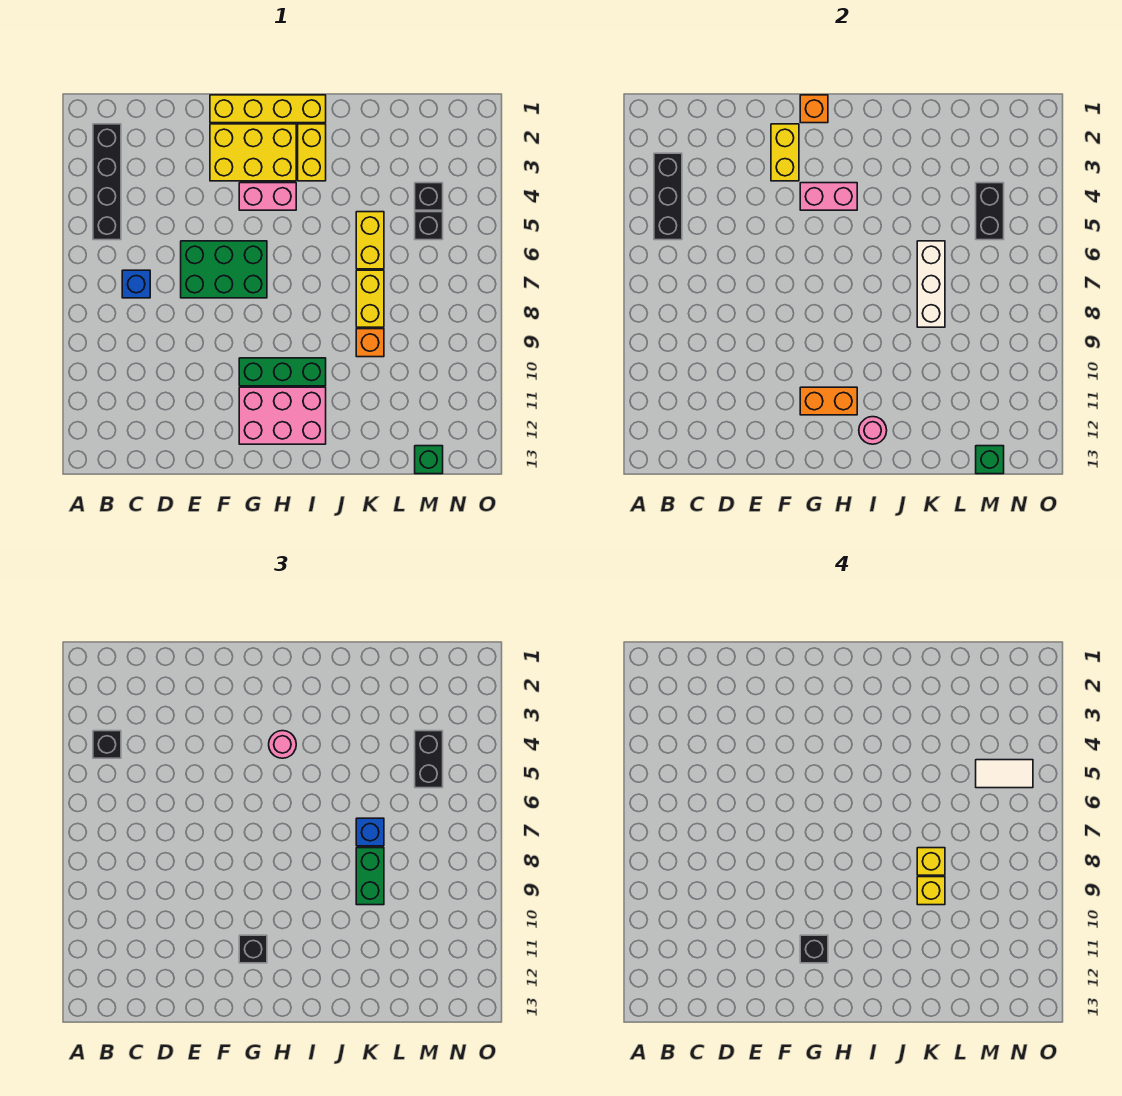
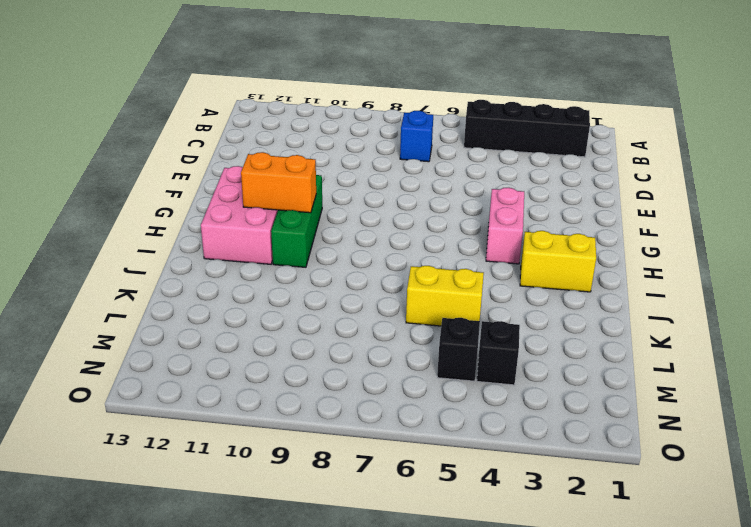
orange 1x2 brick [241,152,316,213] -> orange 1x2 brick turned to [800,387,857,415]
none -> green 2x3 brick [181,241,267,298]
none -> yellow 1x4 brick [210,95,326,123]
none -> yellow 2x3 brick [210,124,296,181]
none -> yellow 1x2 brick [356,270,384,327]

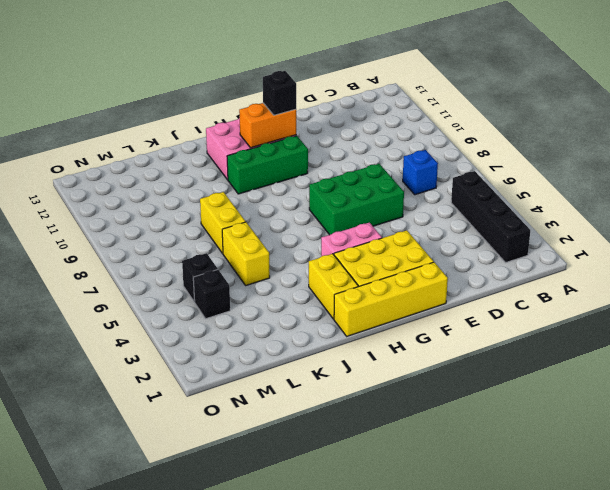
none -> orange 1x1 brick [356,329,384,357]
none -> green 1x1 brick [415,446,443,474]
none -> black 1x3 brick [654,153,682,240]
none -> yellow 1x2 brick [771,124,799,181]

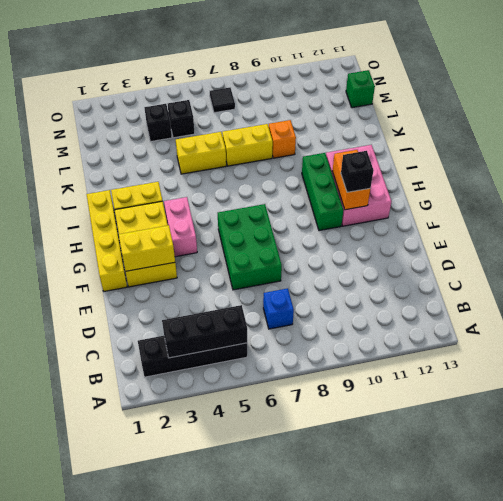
black 1x1 tile [210,88,235,113] -> none
none -> orange 1x1 brick [800,95,828,123]
none -> pink 1x2 brick [800,183,857,210]
none -> pink 1x1 round brick [859,417,887,444]
none -> white 1x3 brick [917,241,945,327]

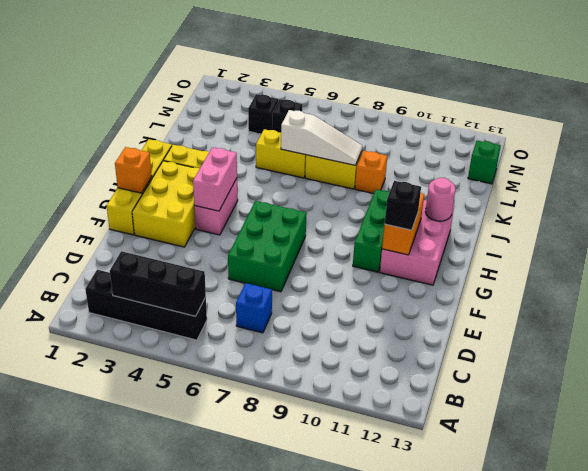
white 1x3 slope [281,110,362,165] -> white 1x3 brick [917,241,945,327]
none -> yellow 1x2 brick [771,124,799,181]
none -> black 1x2 brick [976,183,1004,240]
none -> green 1x1 brick [976,446,1004,474]
none -> black 1x1 brick [93,731,121,758]

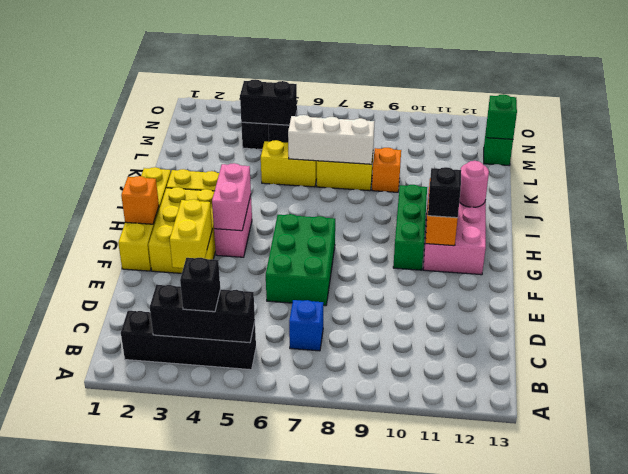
yellow 1x2 brick [170,199,212,268] -> yellow 1x2 brick turned to [771,124,799,181]
none -> pink 1x1 round brick [269,731,296,758]
none -> blue 1x1 brick [356,818,384,846]
none -> green 1x2 brick [356,848,384,905]
none -> black 1x2 brick [415,731,443,788]

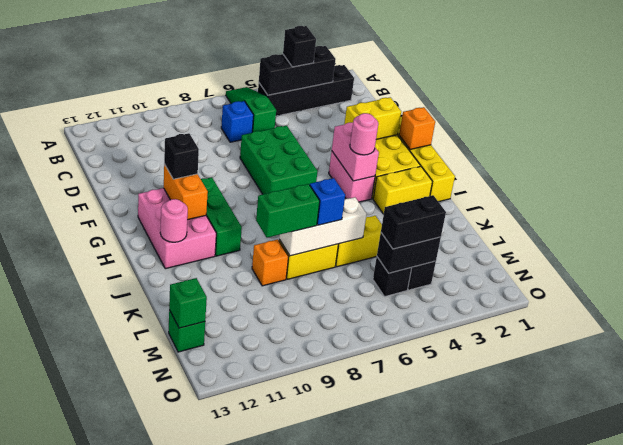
green 1x3 slope [226,87,276,132] -> none
none -> black 1x1 brick [800,935,828,963]
none -> yellow 1x1 brick [917,848,945,875]
none -> yellow 1x1 brick [917,877,945,905]
none -> white 1x2 tile [976,760,1033,788]

